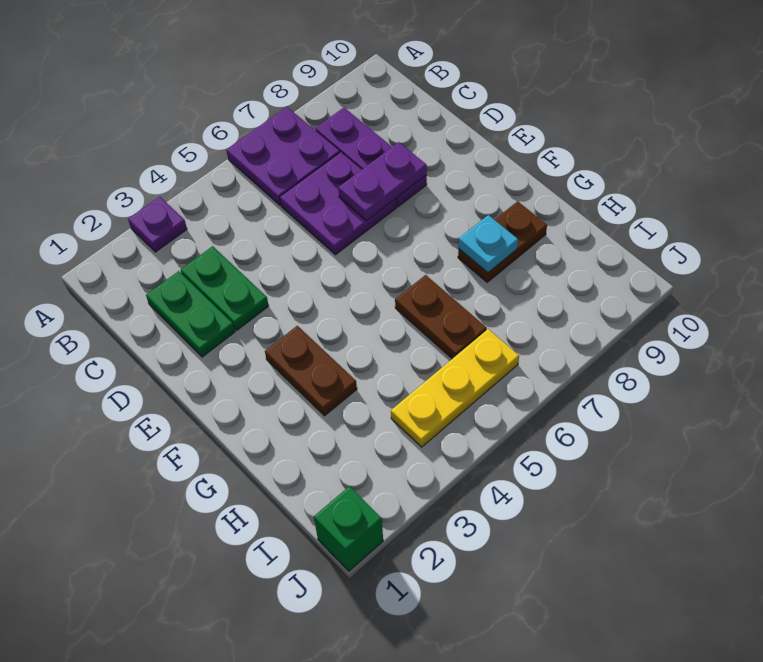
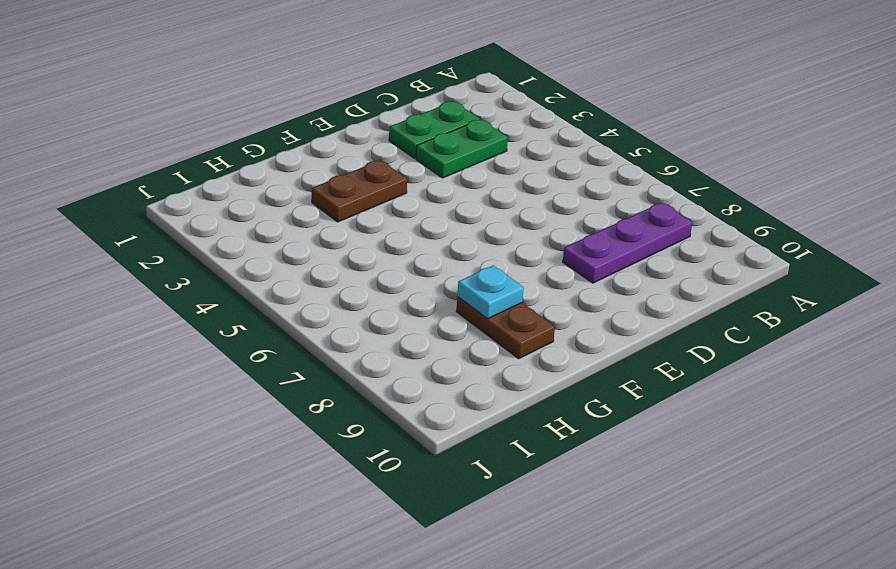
none -> purple 1x1 plate [128,197,187,252]
none -> purple 2x2 plate [226,107,340,205]
none -> purple 2x2 plate [280,152,396,255]

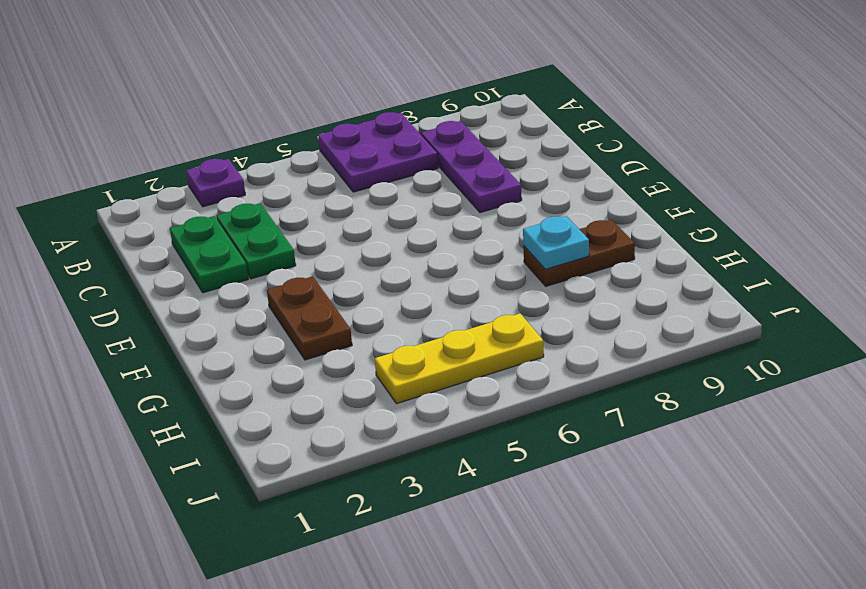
none -> purple 2x2 plate [280,152,396,255]
none -> brown 1x2 plate [395,275,487,359]
none -> green 1x1 brick [314,486,383,571]

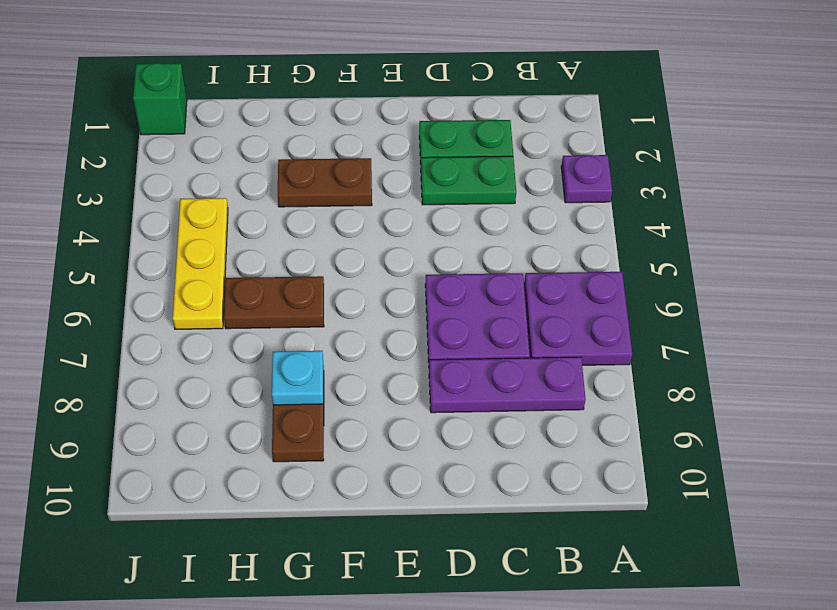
none -> purple 1x2 plate [338,142,427,221]

